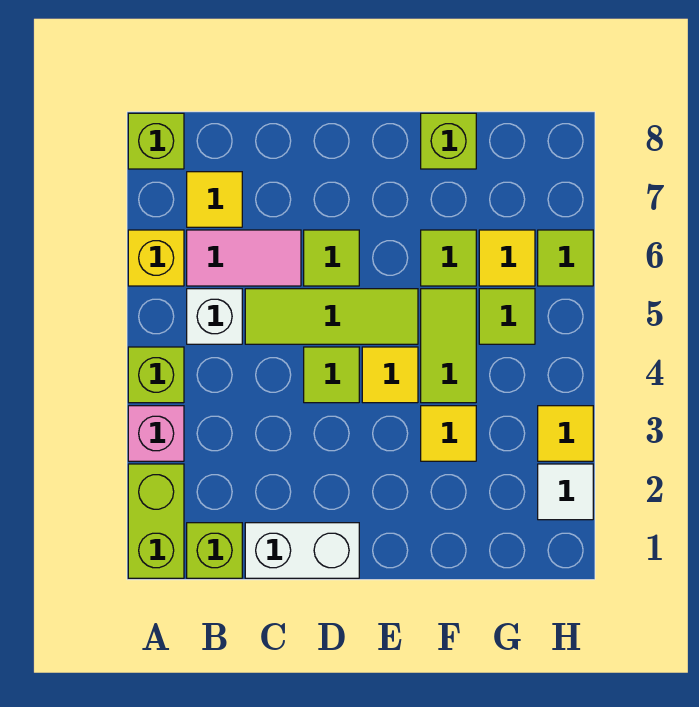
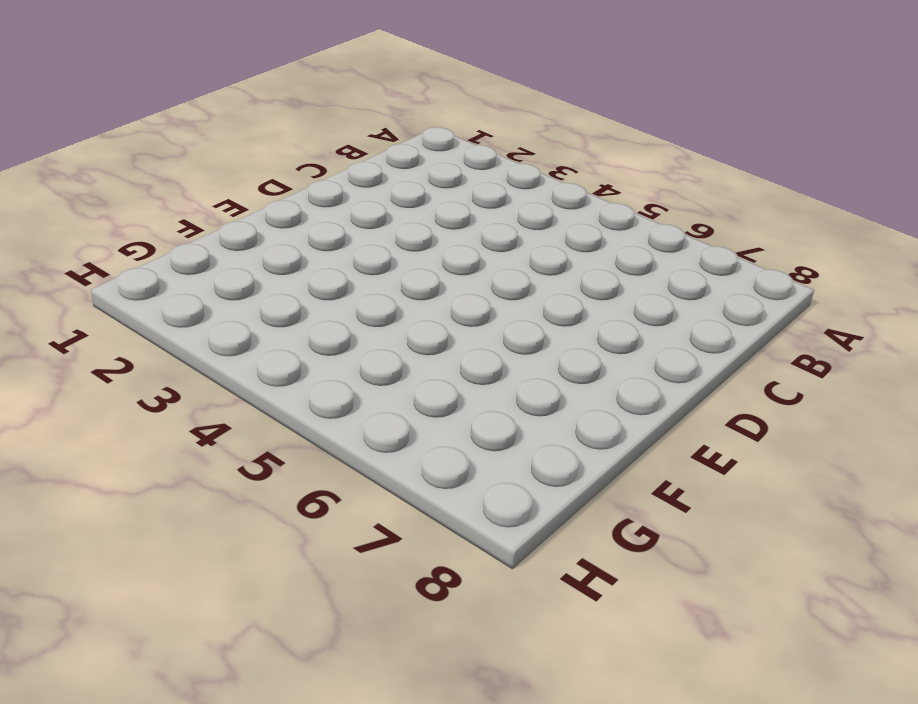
none -> lime 1x2 brick [128,464,184,578]
none -> pink 1x1 brick [128,406,184,461]
none -> lime 1x1 brick [128,347,184,403]

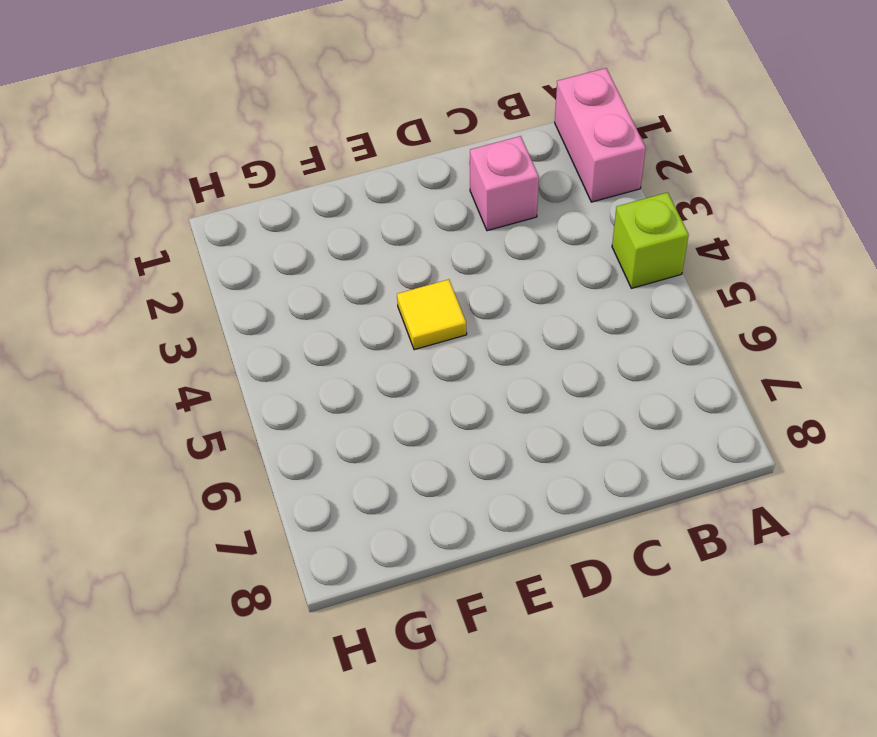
pink 1x2 brick [555,68,646,202] -> lime 1x2 brick [128,464,184,578]
pink 1x1 brick [470,136,539,231] -> pink 1x1 brick moved to [128,406,184,461]
none -> yellow 1x1 brick [128,230,184,286]
none -> lime 1x1 brick [128,113,184,169]
none -> lime 1x1 brick [187,523,242,578]

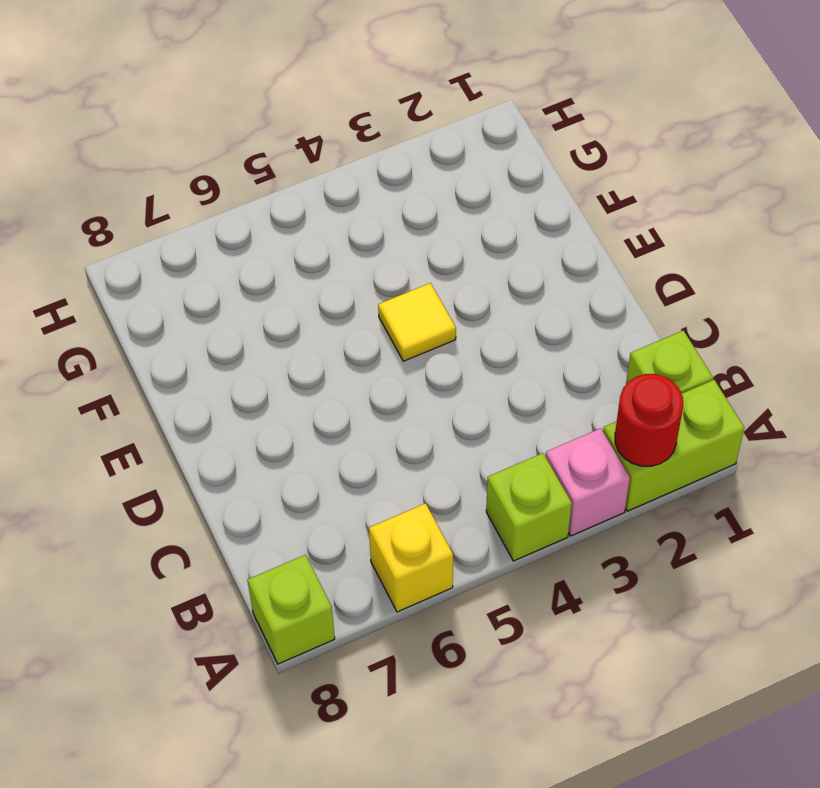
red 1x1 round brick [615,374,683,466] -> none
none -> white 1x1 brick [187,289,242,344]
none -> pink 1x2 tile [187,230,301,286]
none -> yellow 1x1 tile [187,172,242,227]

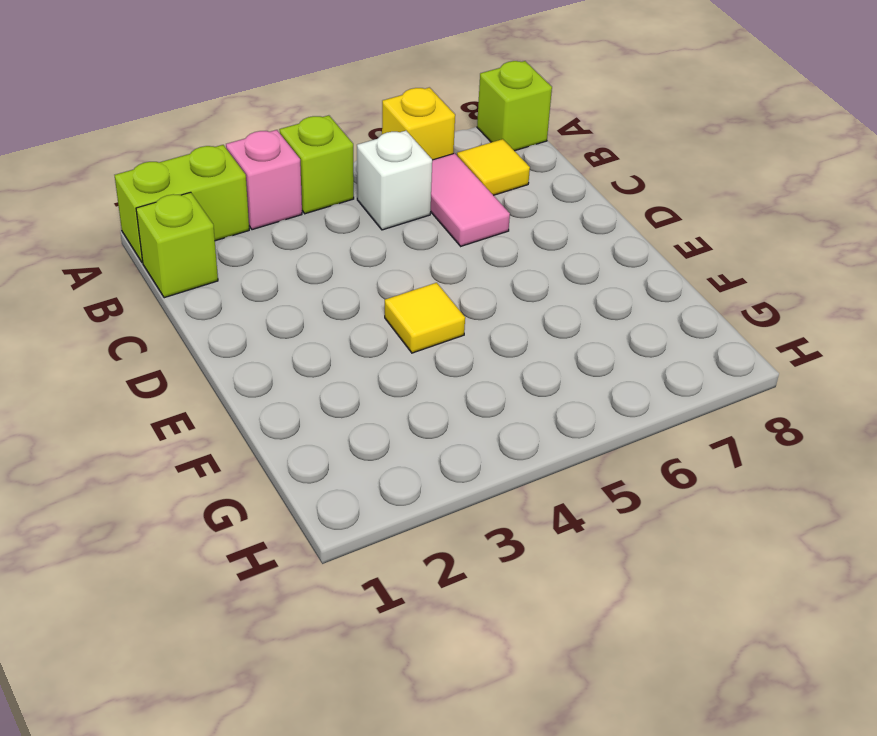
none -> white 1x2 brick [245,523,359,578]
none -> lime 1x3 tile [245,289,418,344]
none -> lime 1x1 tile [304,347,359,403]

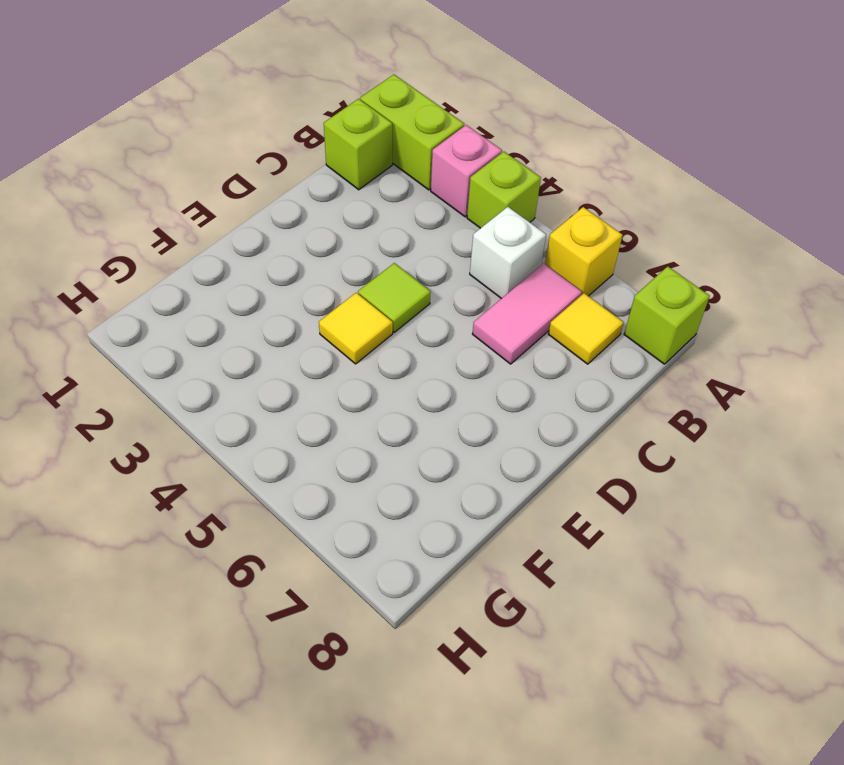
none -> white 1x2 brick [245,523,359,578]
none -> lime 1x3 tile [245,289,418,344]
none -> lime 1x1 tile [304,230,359,286]

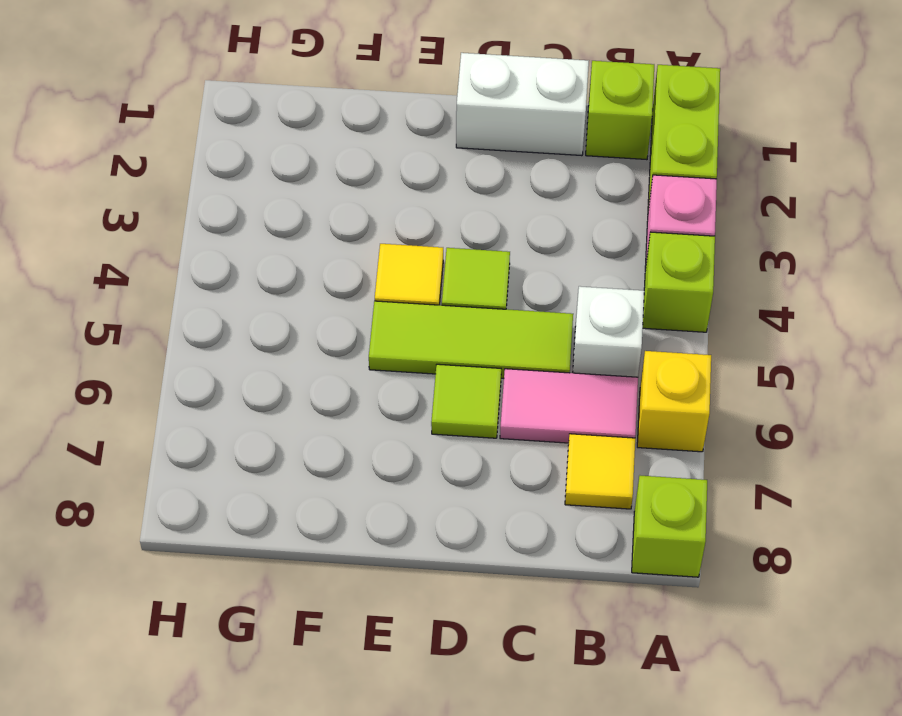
none -> yellow 1x1 tile [421,406,476,461]
none -> lime 1x2 tile [421,289,476,403]
none -> lime 1x1 tile [421,230,476,286]

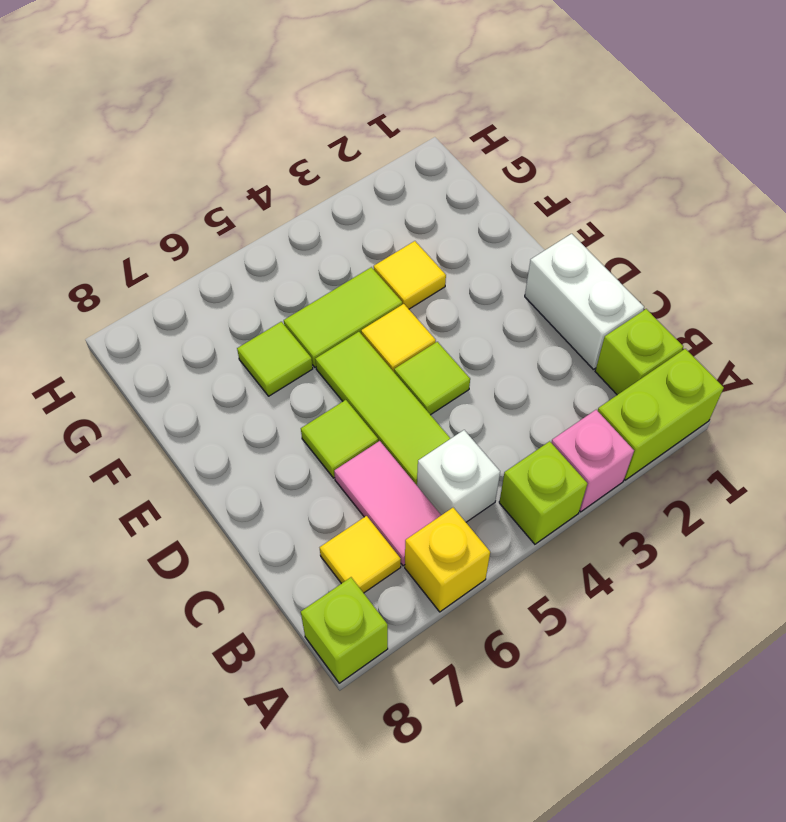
none -> lime 1x1 brick [421,113,476,169]
none -> lime 1x1 tile [479,289,535,344]
none -> yellow 1x1 tile [479,230,535,286]

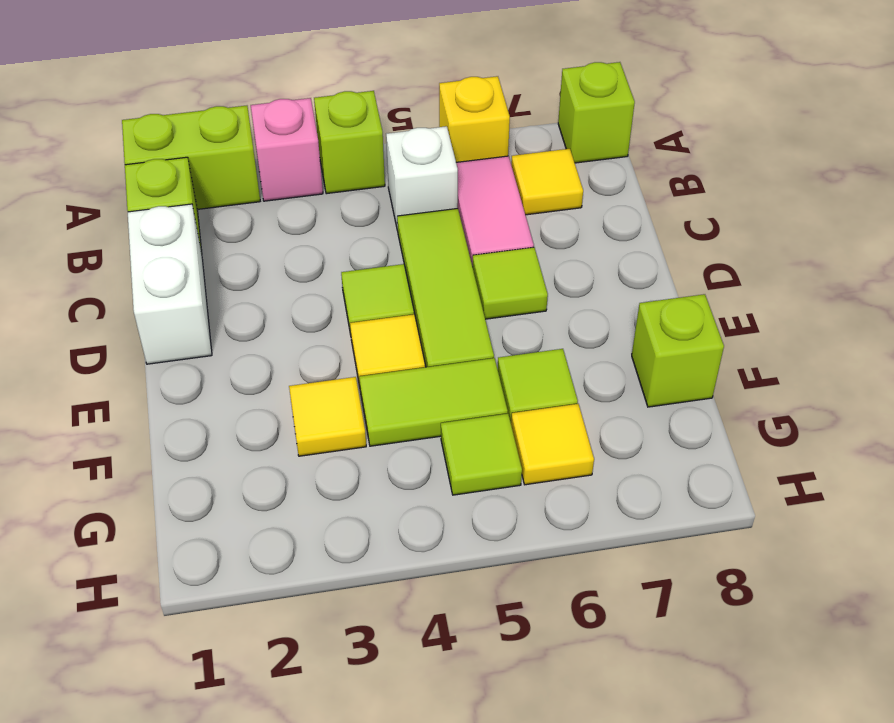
none -> white 1x1 tile [538,464,593,520]
none -> yellow 1x1 tile [538,406,593,461]
none -> lime 1x1 tile [538,230,593,286]

